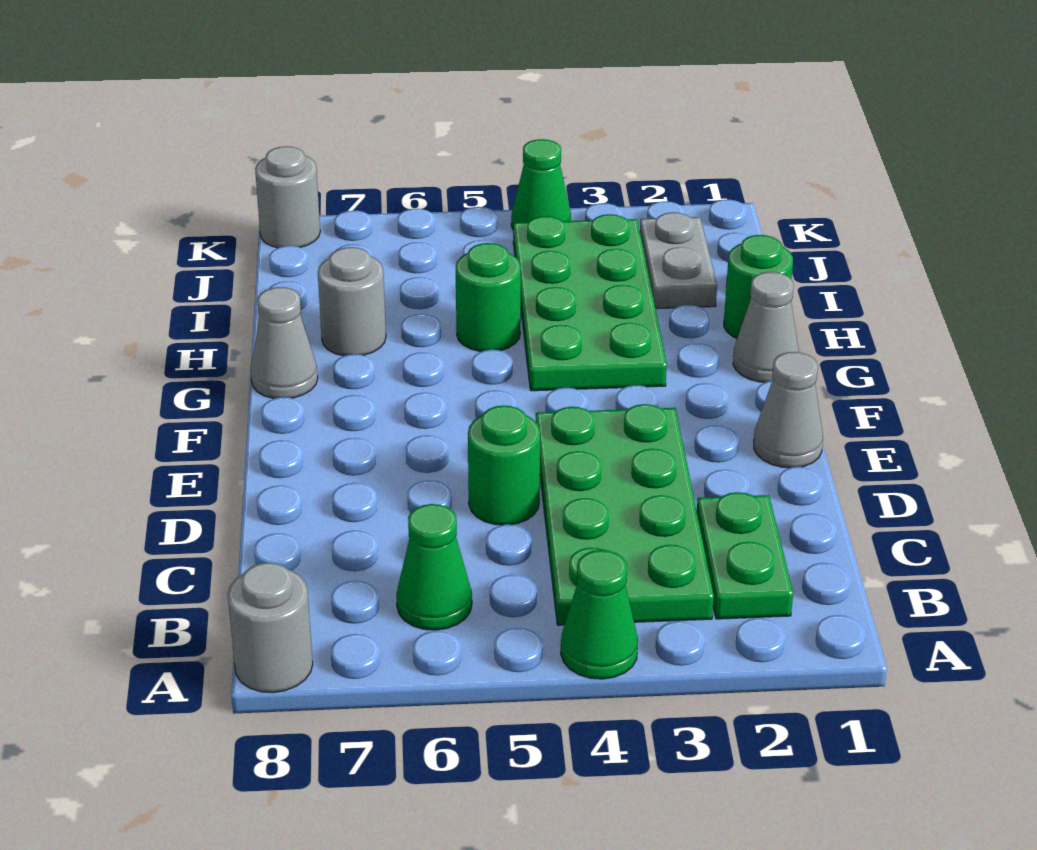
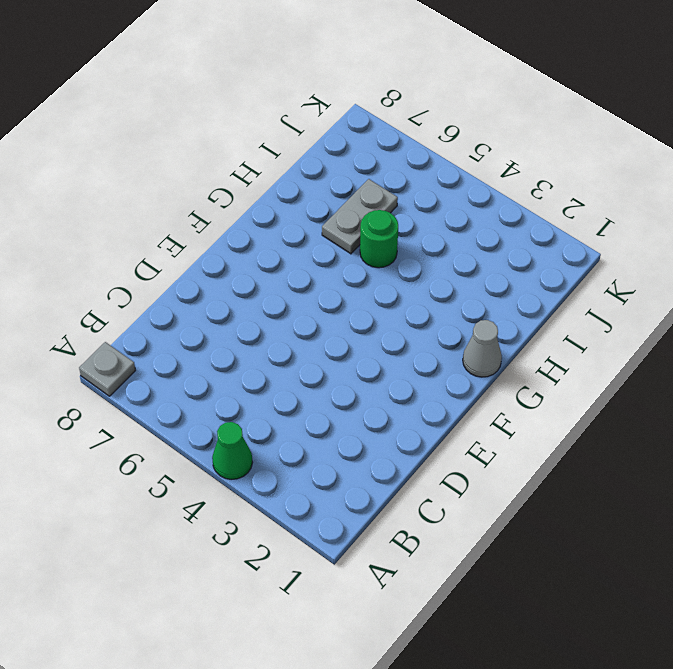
grey 1x1 plate [79,342,136,396] -> grey 1x1 round brick [228,563,313,693]
grey 1x2 plate [322,179,398,254] -> grey 1x2 plate moved to [640,212,717,309]
none -> green 1x2 plate [697,492,793,619]
none -> green 2x4 plate [536,404,714,625]
none -> green 1x1 cone [396,504,472,630]

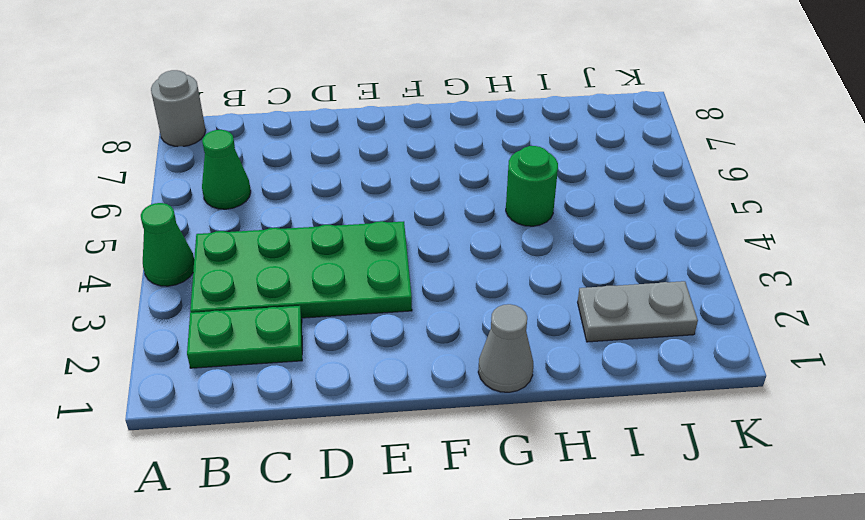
none -> green 1x1 round brick [468,406,540,525]
none -> grey 1x1 cone [754,352,823,468]
none -> green 2x4 plate [513,214,667,391]

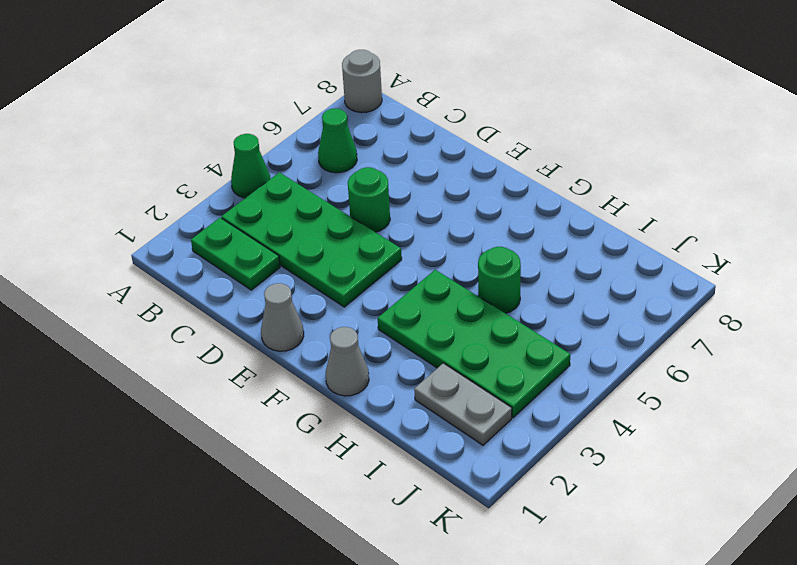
none -> grey 1x1 cone [251,287,318,399]
none -> green 1x1 round brick [724,235,793,338]
none -> grey 1x1 round brick [318,247,386,356]

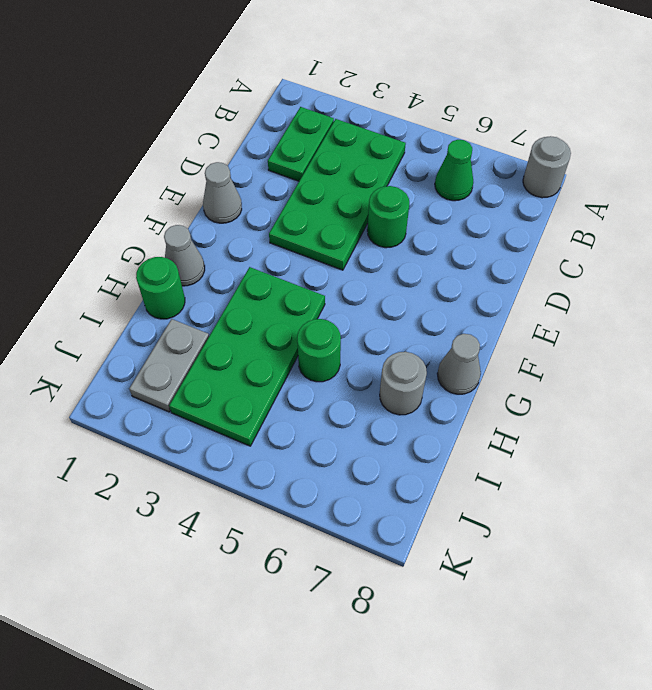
none -> green 1x1 cone [561,550,638,679]
none -> green 1x1 cone [511,139,571,229]
none -> grey 1x1 round brick [255,146,320,248]

